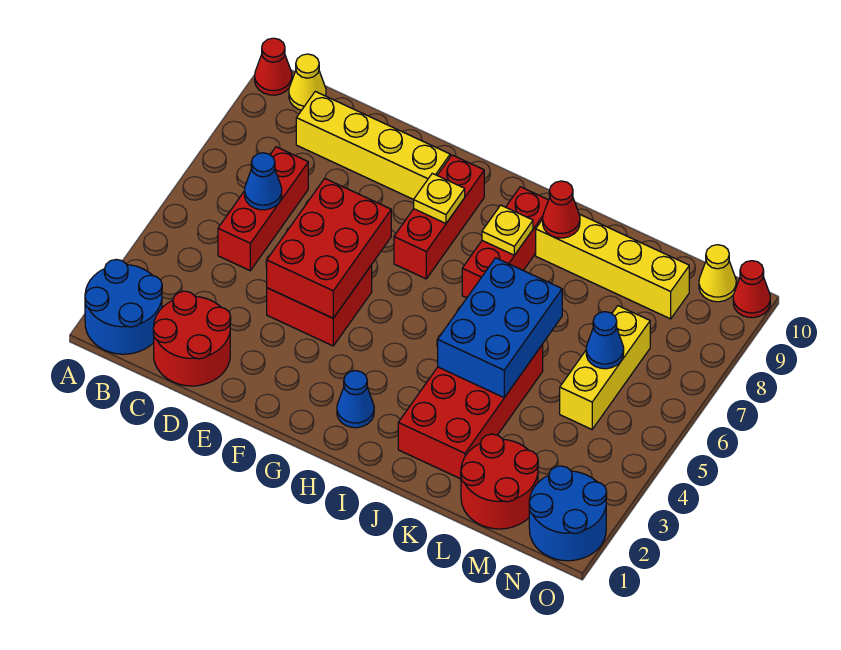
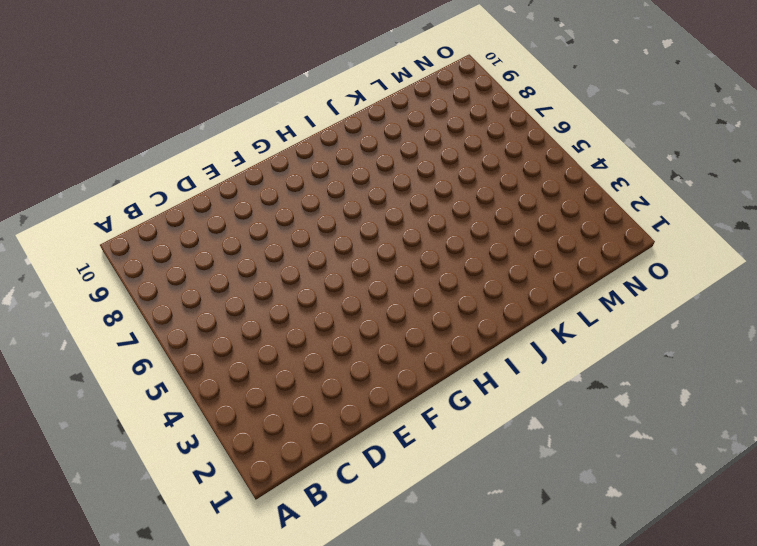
none -> blue 2x2 round brick [85,259,162,354]
none -> red 1x1 cone [255,38,292,95]
none -> yellow 1x1 cone [289,54,326,110]

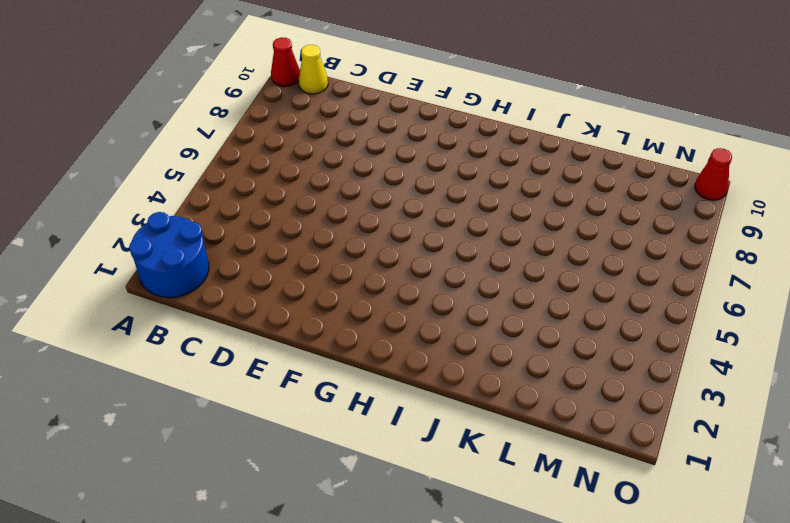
none -> red 2x2 round brick [153,291,231,386]
none -> red 1x3 brick [218,147,308,271]
none -> yellow 1x4 brick [296,91,450,200]

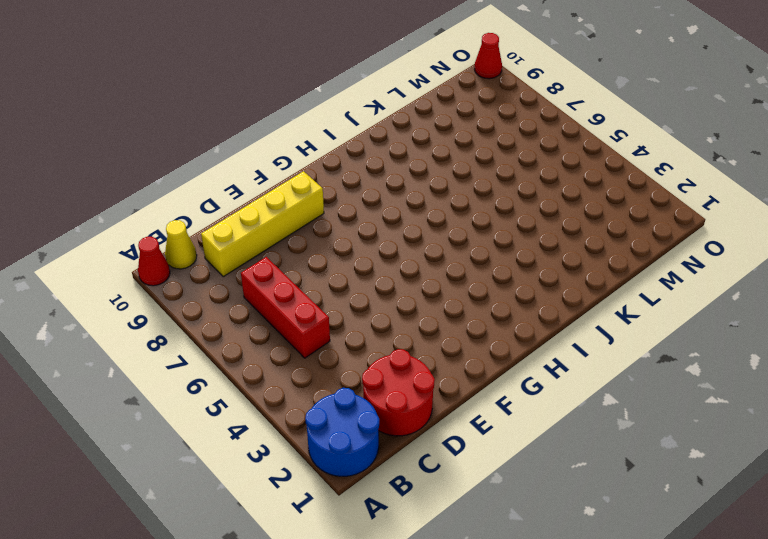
none -> red 2x2 brick [267,265,372,346]
none -> red 1x3 brick [394,155,484,279]
none -> blue 1x1 cone [337,371,374,428]

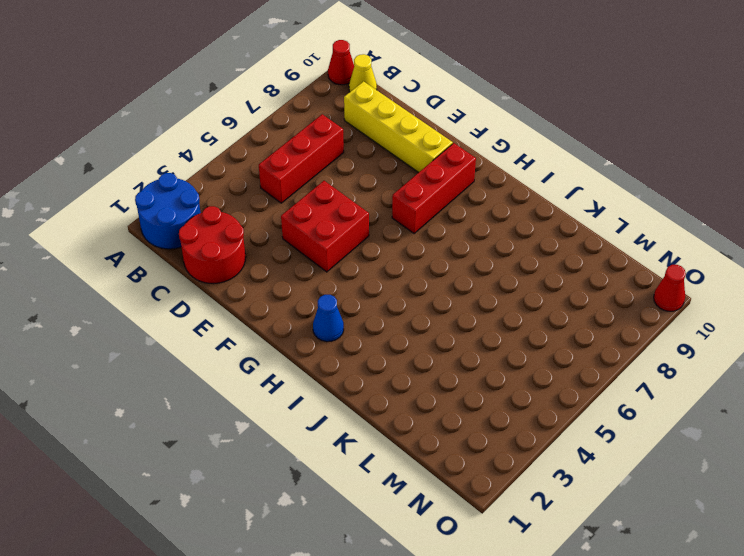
none -> red 1x3 brick [462,187,548,298]
none -> red 2x4 brick [398,344,543,479]
none -> yellow 1x4 brick [536,214,689,319]

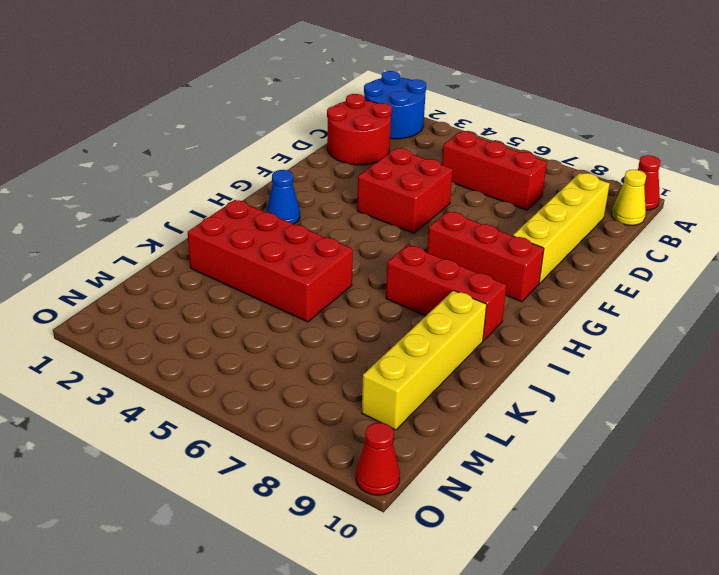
none -> red 2x2 round brick [461,434,538,529]
none -> yellow 1x3 brick [560,306,650,429]
none -> blue 2x2 round brick [529,466,607,561]

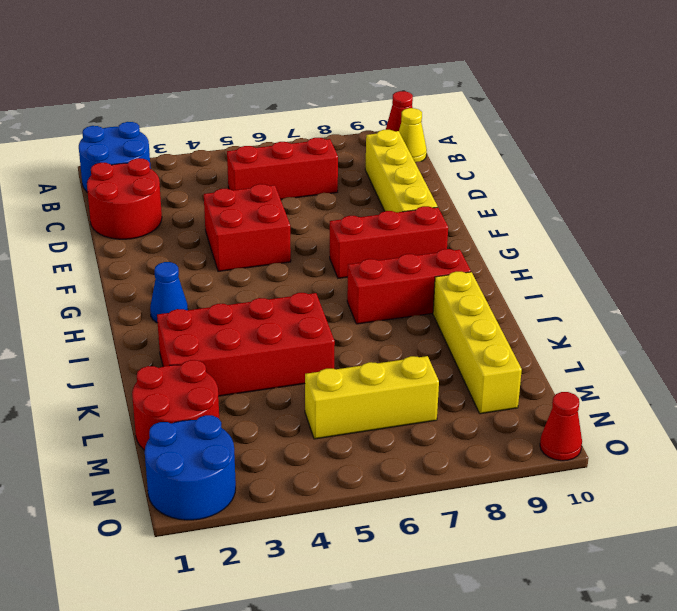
none -> yellow 1x1 cone [699,245,736,302]
none -> blue 1x1 cone [245,153,282,210]
none -> red 2x3 brick [267,179,391,318]

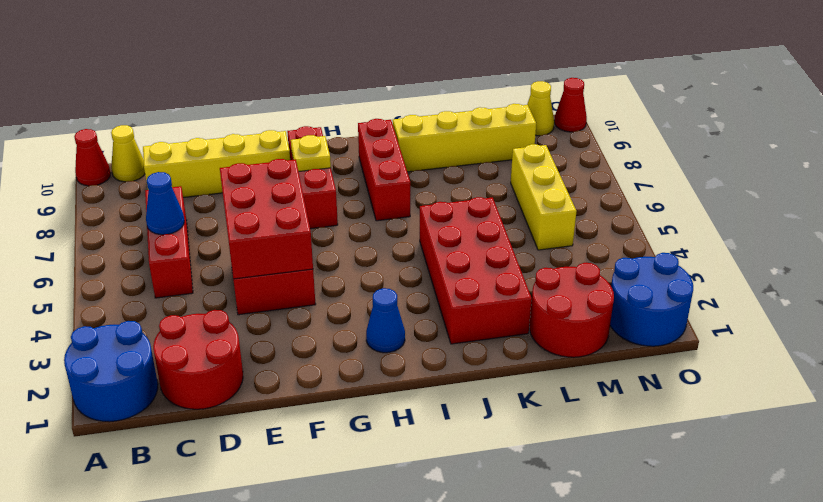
none -> yellow 1x1 plate [482,205,533,255]
none -> blue 2x3 brick [438,258,562,397]
none -> red 1x1 cone [543,181,580,238]

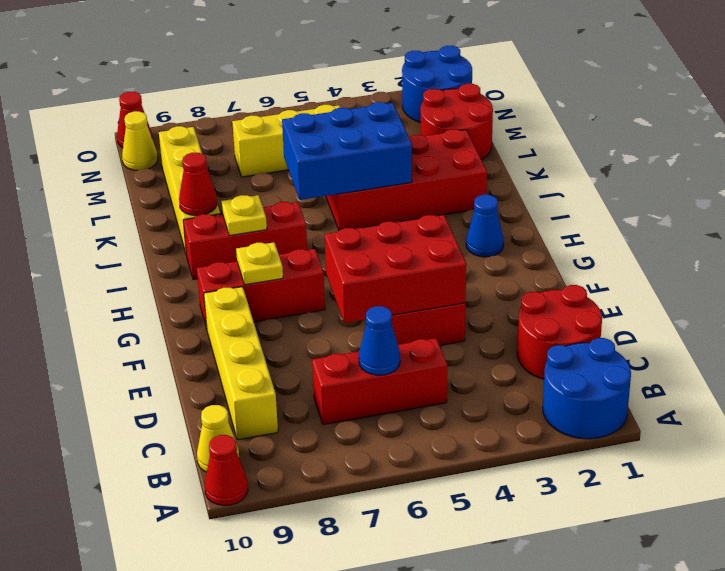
none -> blue 1x1 cone [586,312,624,369]

